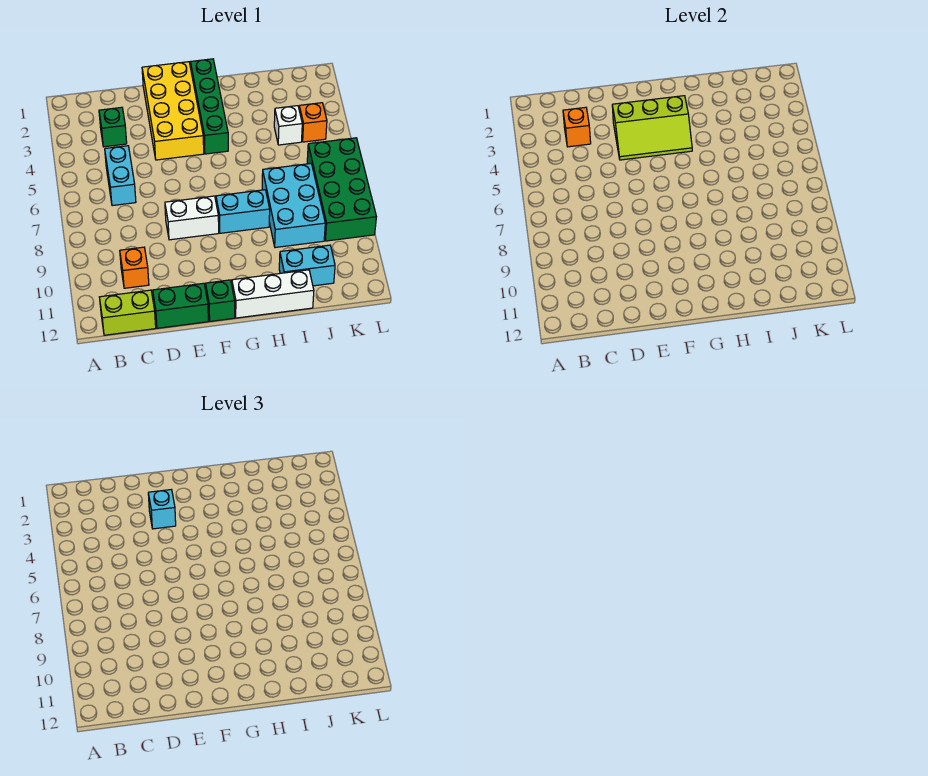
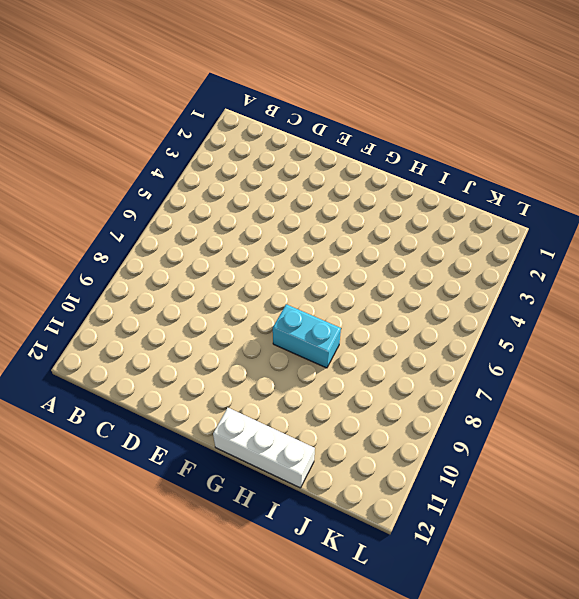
none -> lime 1x2 brick [99,290,156,335]
none -> green 1x1 brick [99,107,127,147]
none -> cyan 1x2 brick [105,146,136,206]

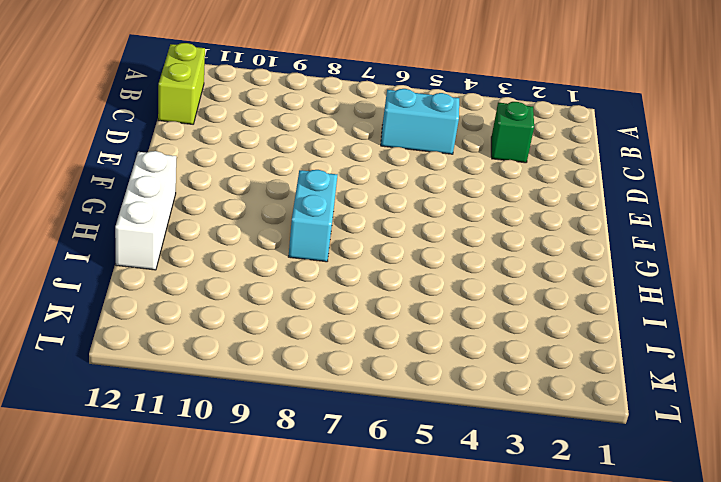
none -> orange 1x1 brick [120,247,149,288]
none -> green 1x2 brick [153,283,208,328]
none -> yellow 2x4 brick [142,62,204,160]

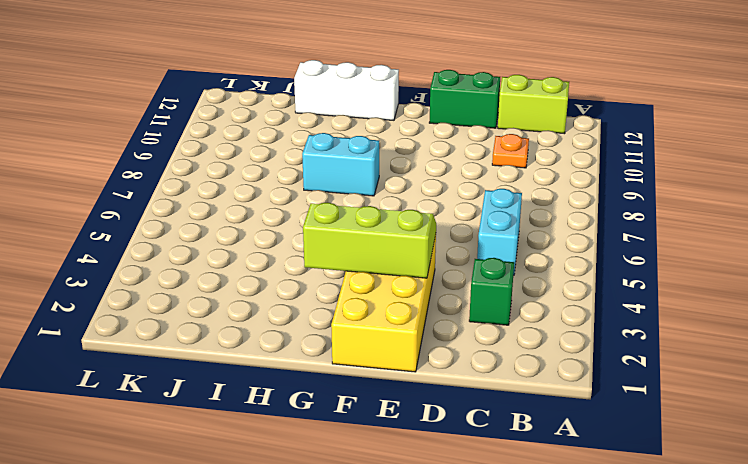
orange 1x1 plate [492,134,529,168] -> orange 1x1 brick [120,247,149,288]
none -> white 1x2 brick [165,196,219,240]
none -> green 1x1 brick [206,280,235,321]
none -> green 1x4 brick [191,59,228,154]

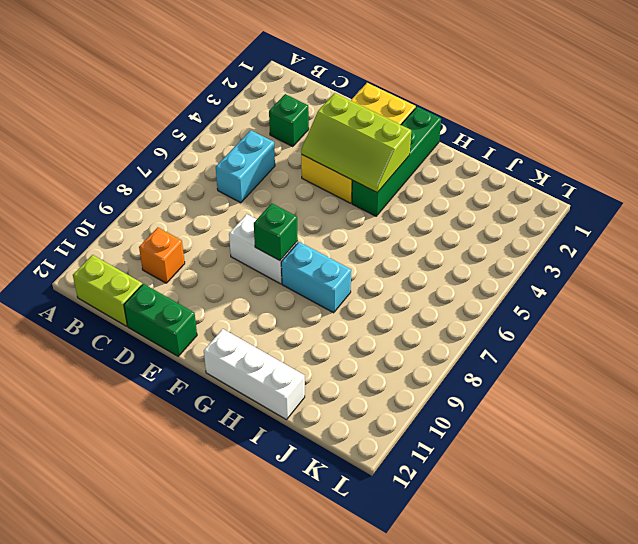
green 1x1 brick [254,203,298,261] -> green 1x1 brick moved to [206,280,235,321]
none -> cyan 2x3 brick [262,164,325,248]
none -> cyan 1x2 brick [279,245,335,286]
none -> white 1x1 brick [274,106,302,145]

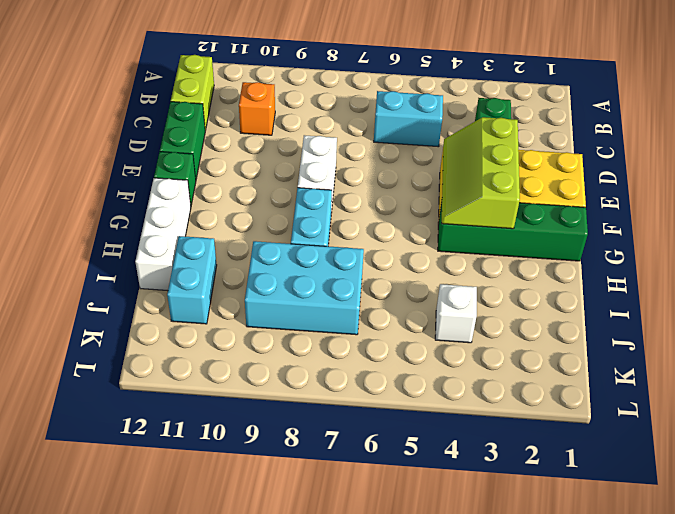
none -> orange 1x1 brick [299,103,327,142]
none -> green 2x4 brick [307,138,376,241]
none -> orange 1x1 brick [563,107,591,147]

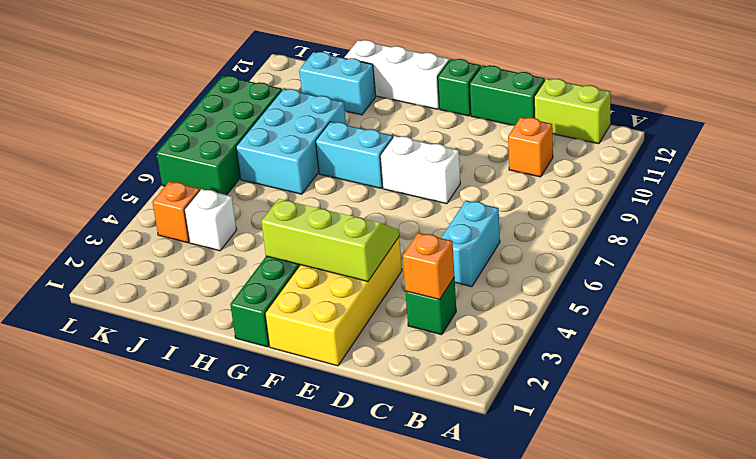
none -> cyan 1x1 brick [148,490,176,529]

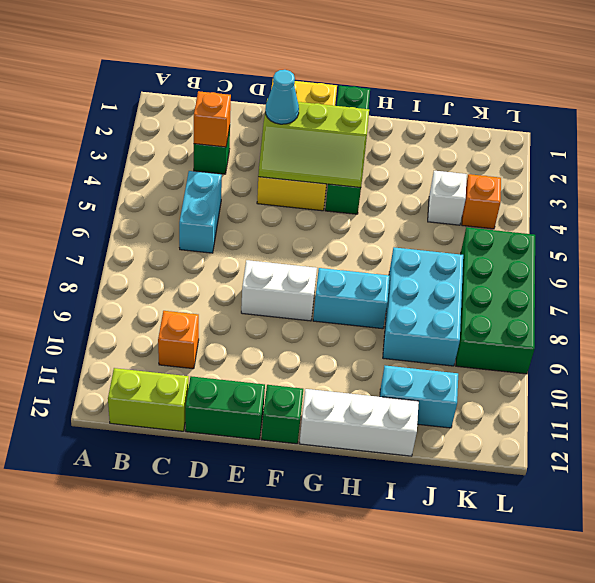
cyan 1x1 cone [265,70,299,124] -> cyan 1x1 brick [148,490,176,529]

